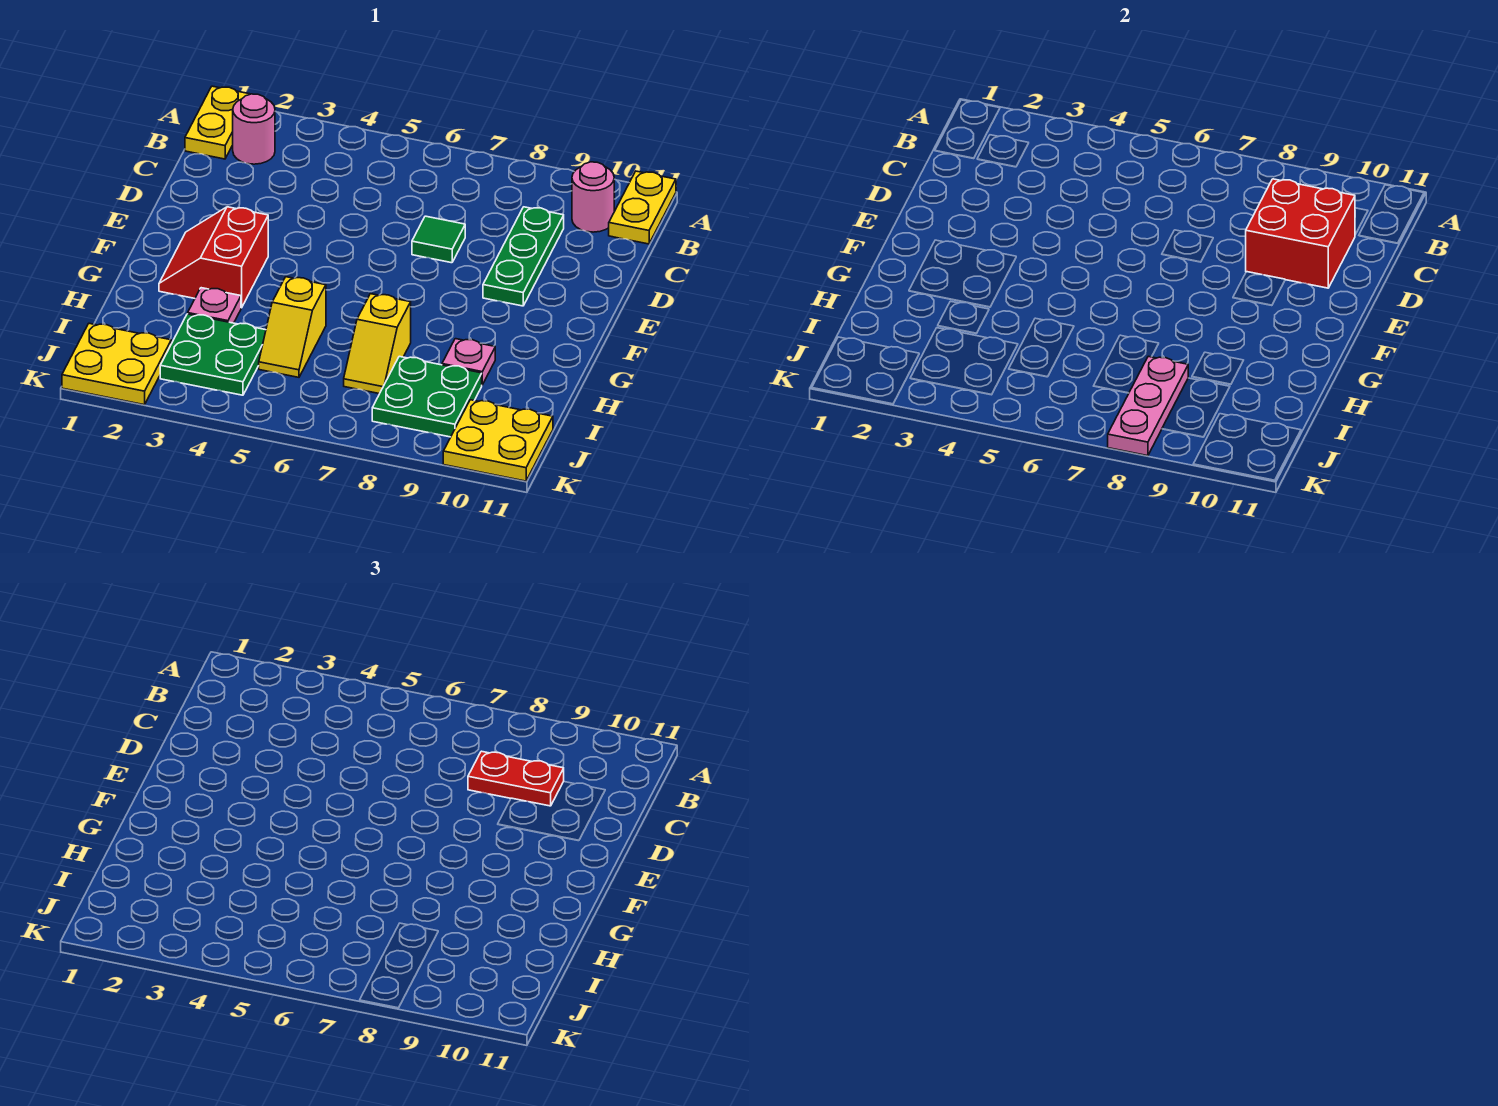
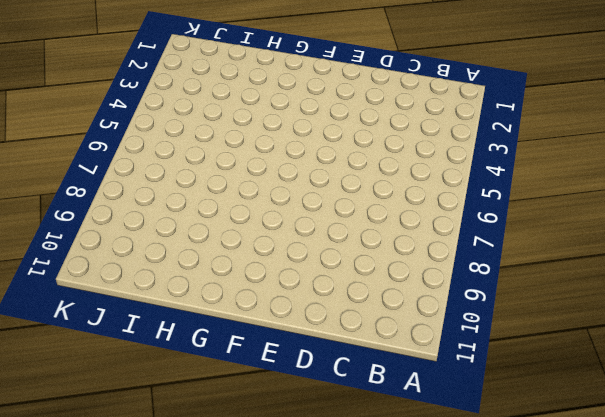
none -> yellow 1x2 plate [185,86,250,159]
none -> yellow 1x2 plate [609,171,676,244]
none -> pink 1x1 round brick [233,94,275,164]

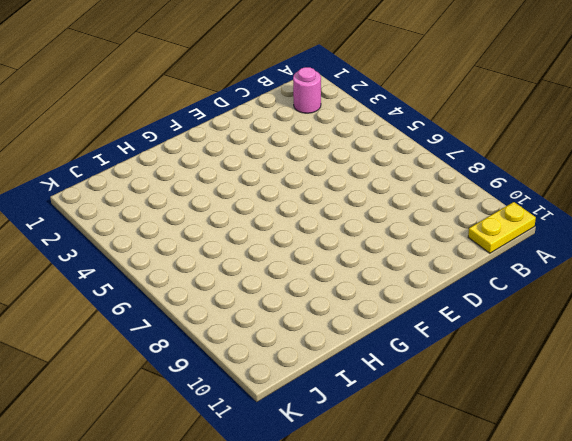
none -> yellow 1x2 plate [185,86,250,159]
none -> pink 1x1 round brick [572,162,614,232]
none -> green 1x3 plate [483,207,564,306]

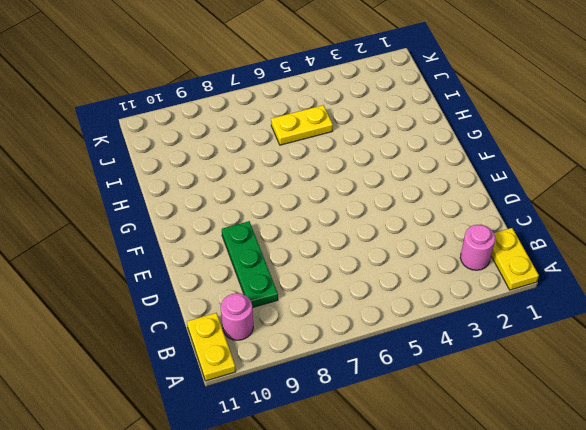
yellow 1x2 plate [271,105,333,145] -> yellow 1x2 slope [259,277,326,377]
none -> green 1x1 tile [412,216,465,263]
none -> red 2x2 slope [159,207,268,308]
none -> pink 1x1 plate [188,288,241,323]

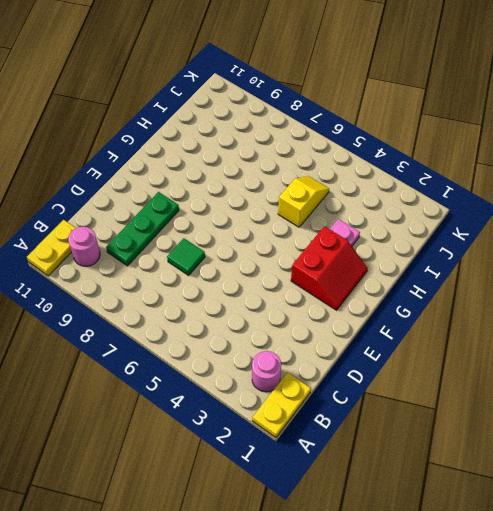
none -> yellow 1x2 slope [344,294,411,394]
none -> pink 1x1 plate [442,339,495,385]
none -> green 2x2 plate [160,314,266,395]

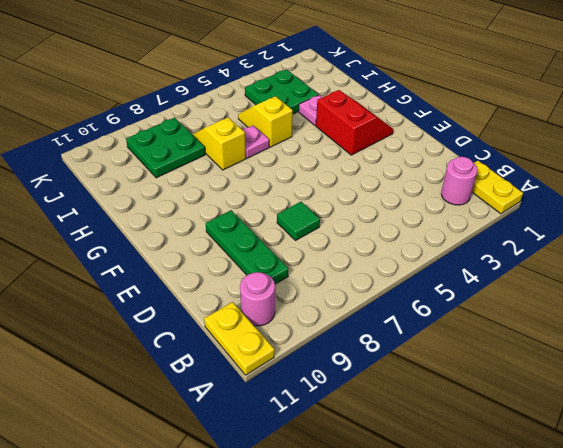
pink 1x1 plate [243,125,269,158] -> pink 1x1 plate moved to [442,339,495,385]
none -> yellow 2x2 plate [62,323,171,405]
none -> yellow 2x2 plate [443,400,553,481]
none -> red 2x2 brick [1246,179,1355,288]

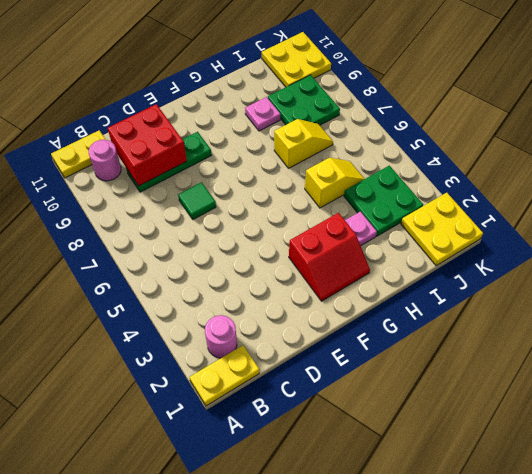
none -> pink 1x3 plate [1108,356,1188,456]
none -> red 1x2 plate [468,751,564,806]

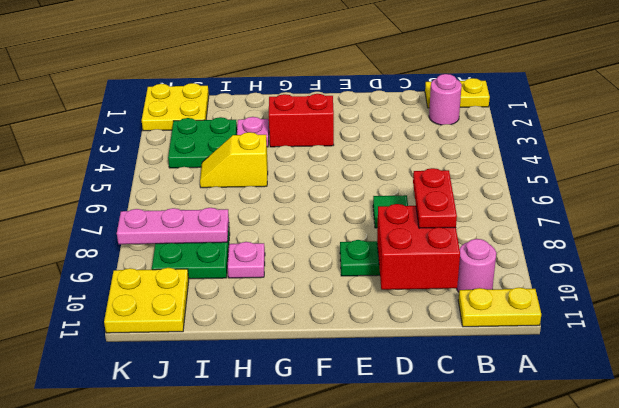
none -> yellow 1x2 slope [344,294,411,394]

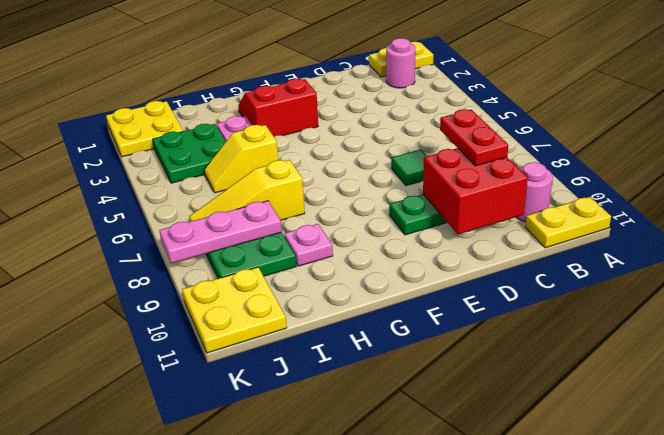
yellow 1x3 slope [189,160,305,221] -> yellow 1x2 slope [344,294,411,394]

